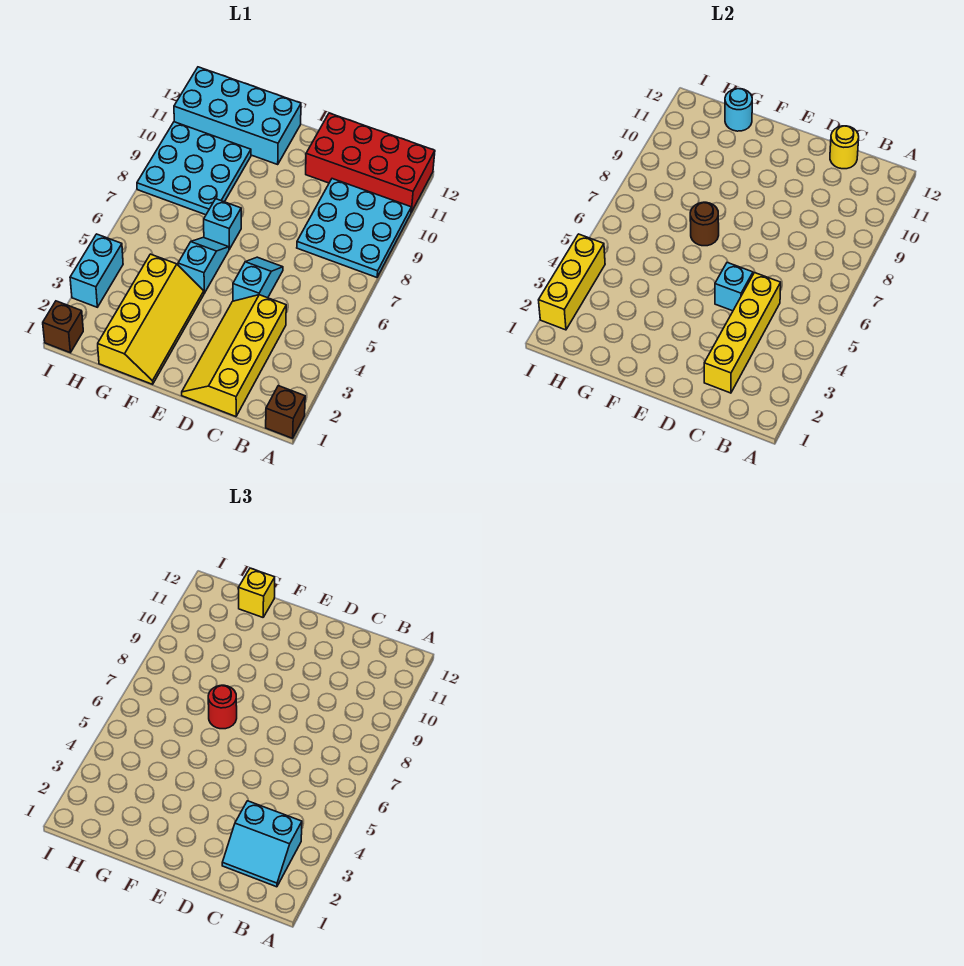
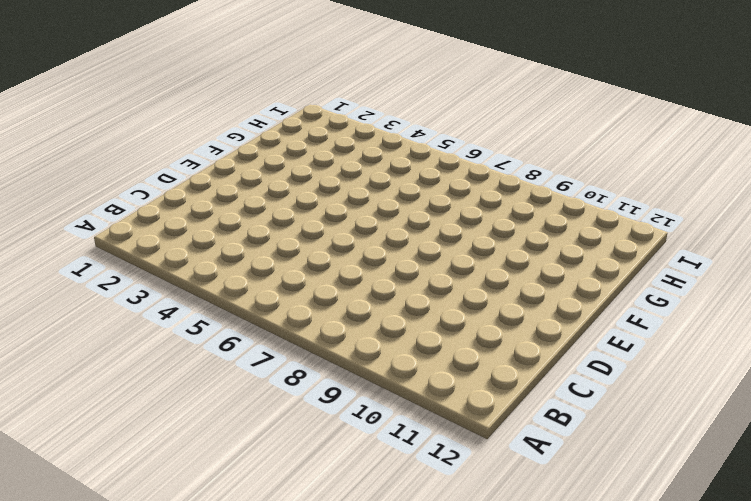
none -> brown 1x1 brick [266,386,305,438]
none -> cyan 3x3 plate [297,179,411,277]
none -> red 2x4 brick [306,113,435,212]

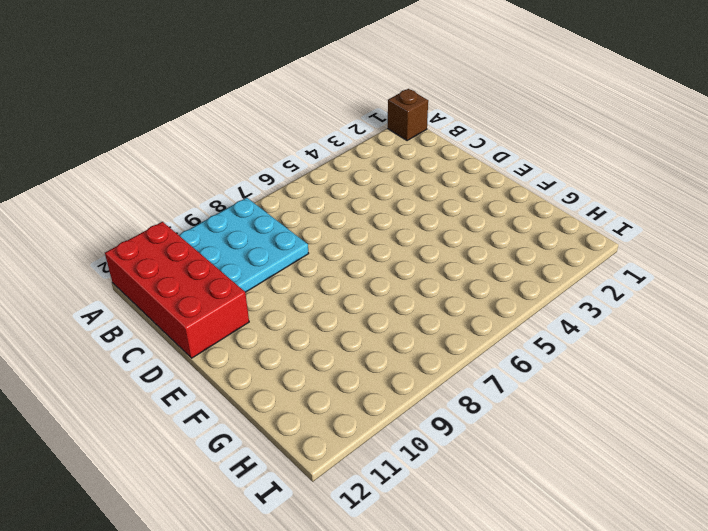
none -> yellow 2x4 slope [182,295,286,417]
none -> cyan 1x2 slope [233,257,283,301]
none -> yellow 2x4 slope [98,254,204,384]

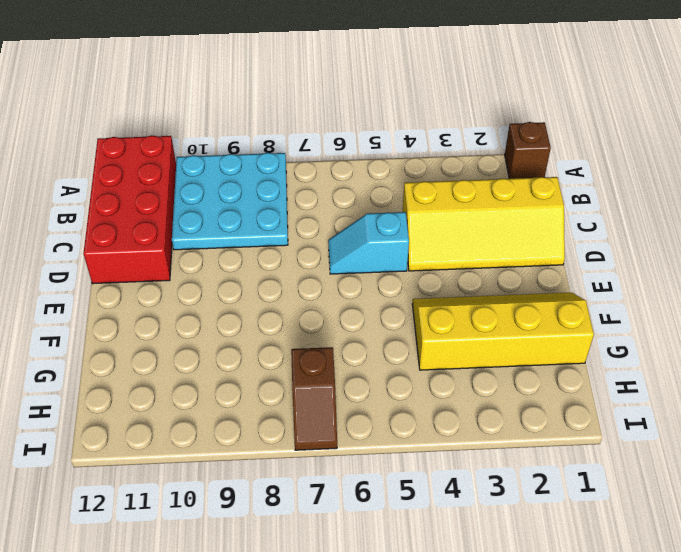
brown 1x2 slope [291,347,337,450] -> none
none -> cyan 1x2 slope [178,237,229,293]
none -> cyan 1x1 brick [204,199,241,249]
none -> cyan 2x4 brick [174,67,301,164]

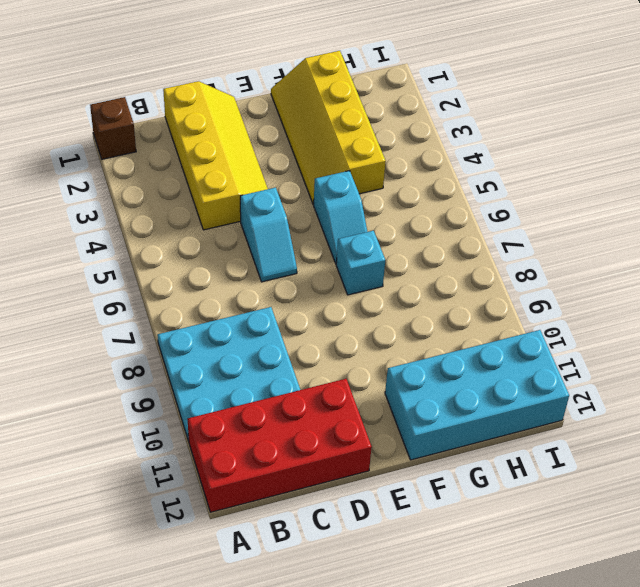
none -> cyan 3x3 plate [137,122,251,215]
none -> brown 1x1 brick [43,301,83,353]
none -> cyan 1x2 brick [70,234,123,307]

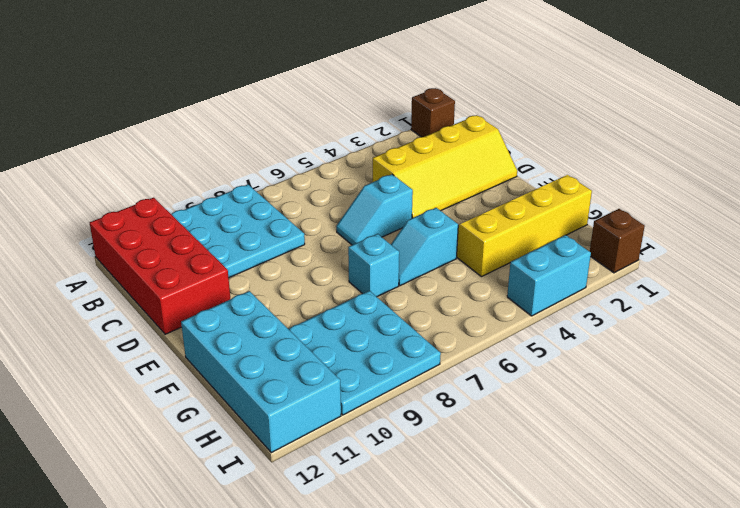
none -> yellow 1x4 brick [704,273,781,393]
none -> yellow 1x1 round brick [830,126,859,169]
none -> cyan 1x1 brick [715,263,753,311]

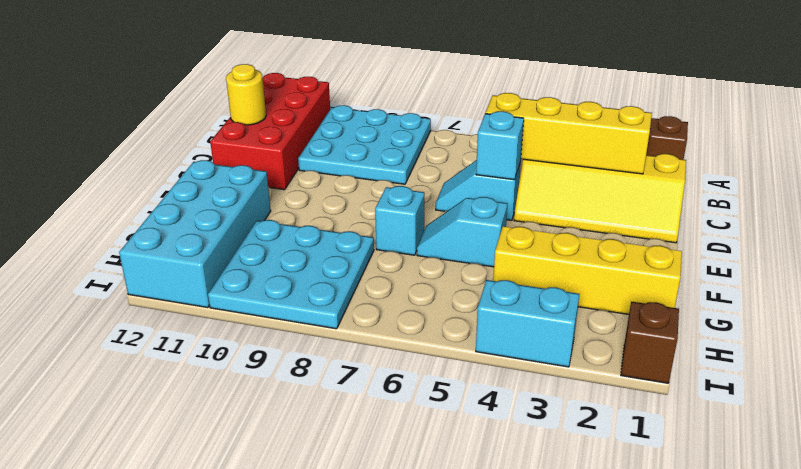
none -> brown 1x1 round brick [690,202,719,246]
none -> cyan 1x1 round brick [725,89,752,131]
none -> yellow 1x3 brick [539,234,605,330]

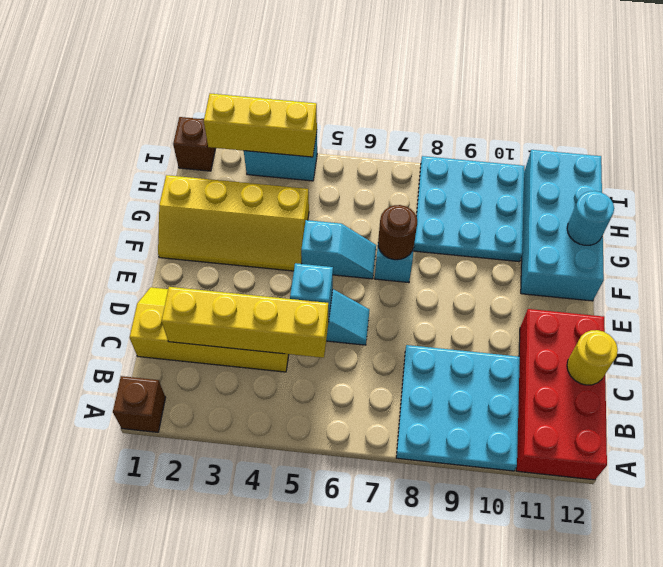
none -> cyan 2x2 slope [222,801,302,887]
none -> red 1x1 round brick [208,685,237,729]
none -> yellow 1x1 brick [238,568,275,617]

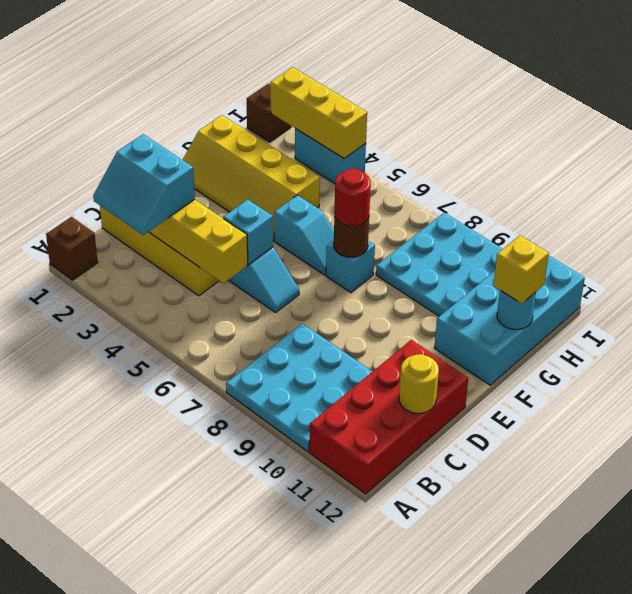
cyan 2x2 slope [93,134,195,235] -> cyan 2x2 slope turned to [222,801,302,887]

